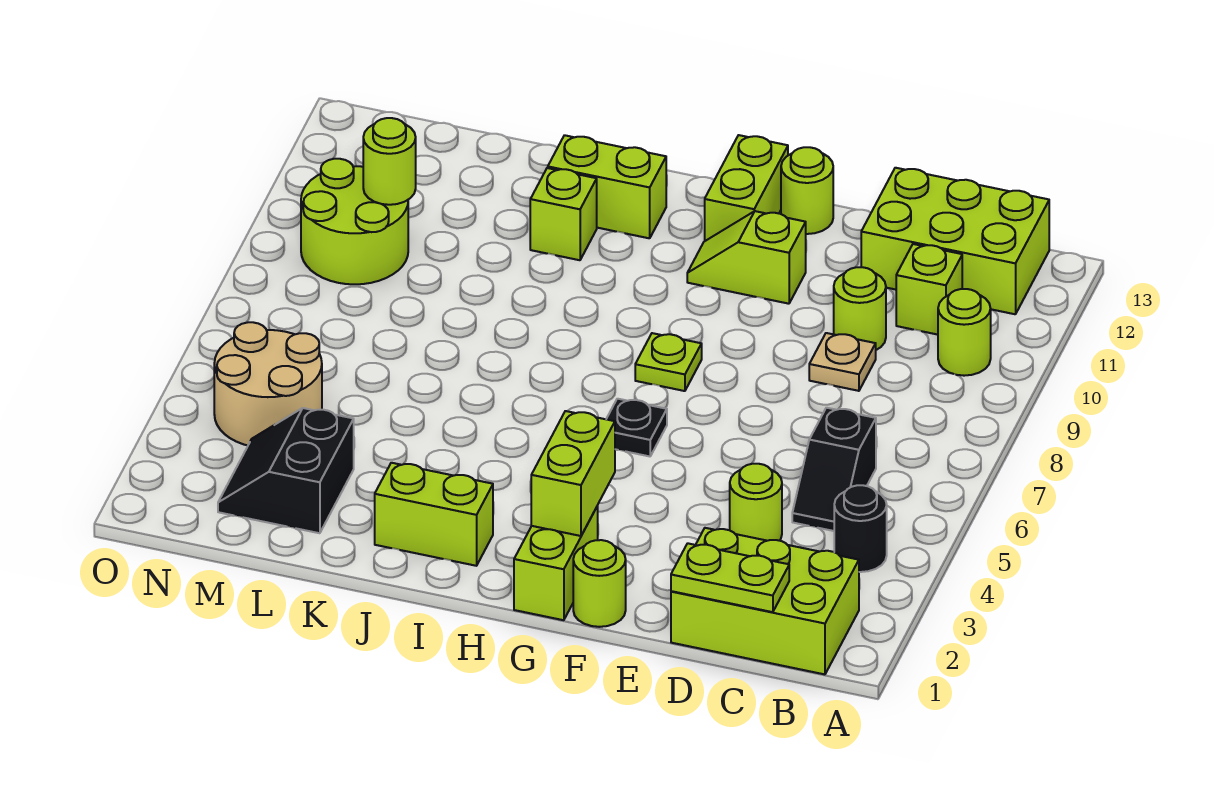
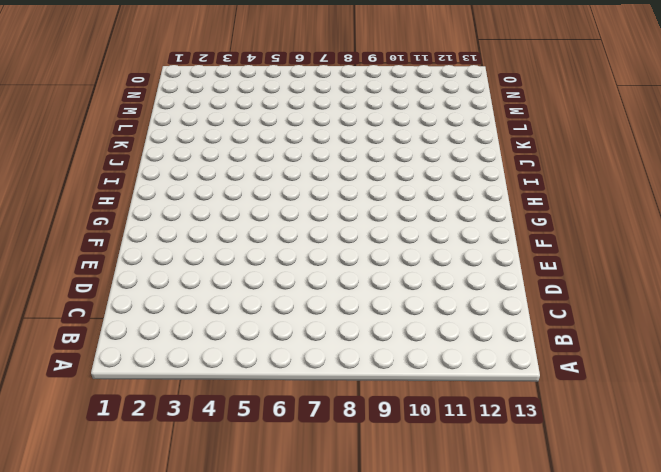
none -> lime 2x3 brick [671,528,859,674]
none -> black 1x1 round brick [834,485,887,572]
none -> lime 1x1 round brick [938,289,991,376]

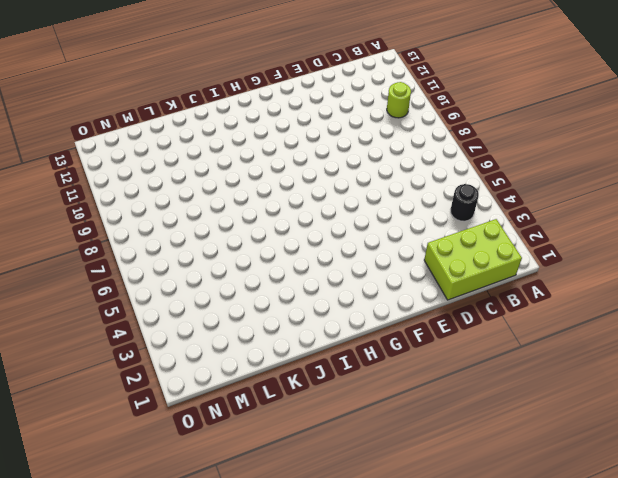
none -> lime 2x3 brick [861,168,1049,314]
none -> black 1x2 slope [792,408,876,531]
none -> lime 1x1 brick [896,244,962,335]

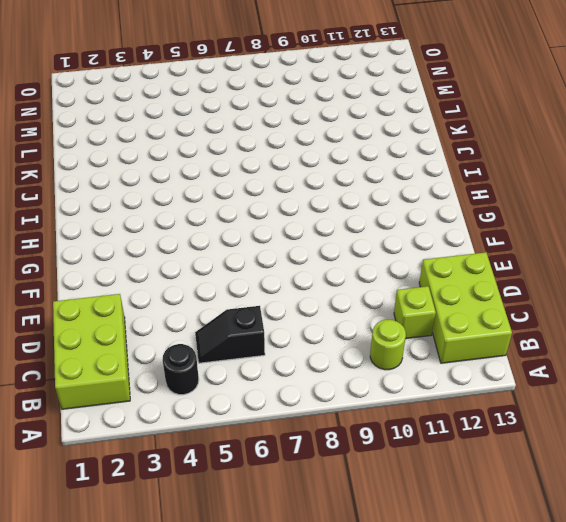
none -> lime 1x1 round brick [730,464,782,541]
none -> tan 1x1 plate [809,333,876,391]
none -> lime 1x1 round brick [834,267,886,350]

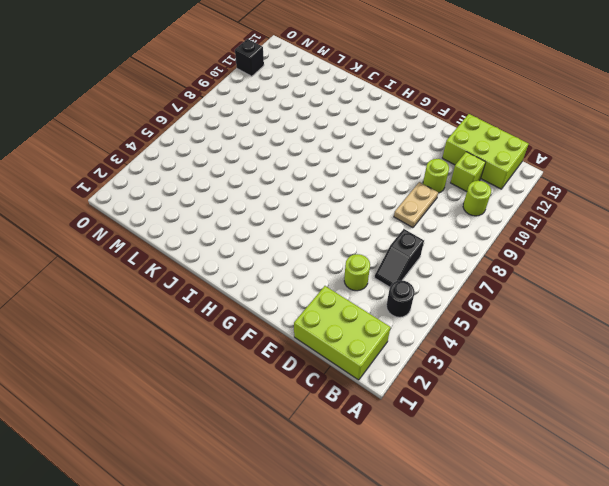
tan 1x2 plate [394,182,438,228] -> tan 1x1 plate [809,333,876,391]
black 1x1 brick [235,39,264,76] -> none
none -> lime 1x1 round brick [573,540,626,627]
none -> lime 1x2 slope [687,211,806,304]
none -> lime 1x1 round brick [781,147,833,234]

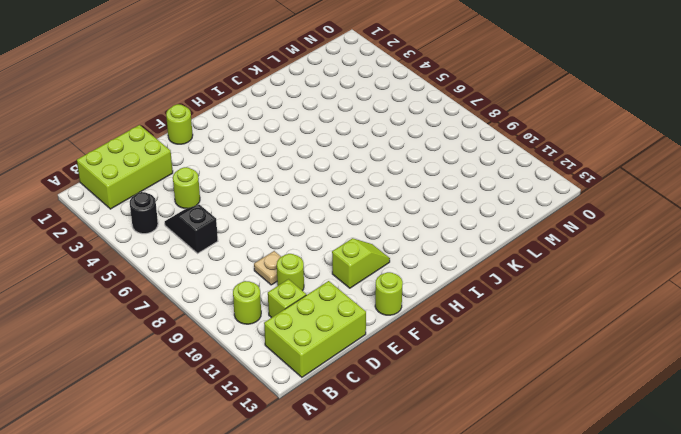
none -> lime 1x2 brick [514,506,598,620]
none -> black 1x1 plate [607,399,667,456]
none -> lime 1x1 plate [635,333,702,391]

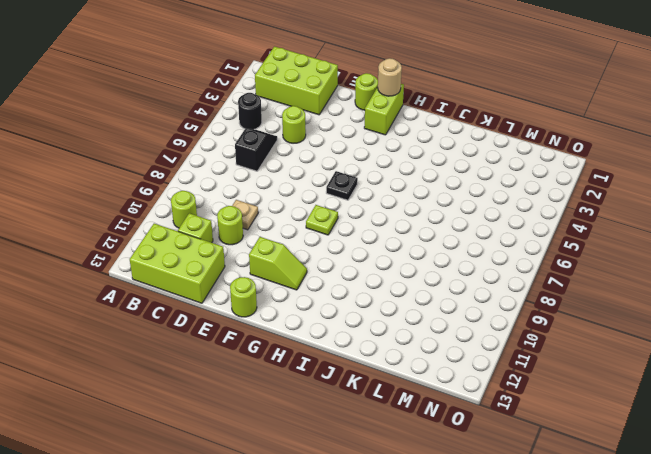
tan 1x1 round brick [378,58,402,96] -> none
none -> lime 1x2 brick [705,135,788,241]
none -> lime 1x2 brick [375,463,493,566]
none -> lime 1x2 brick [548,135,666,238]

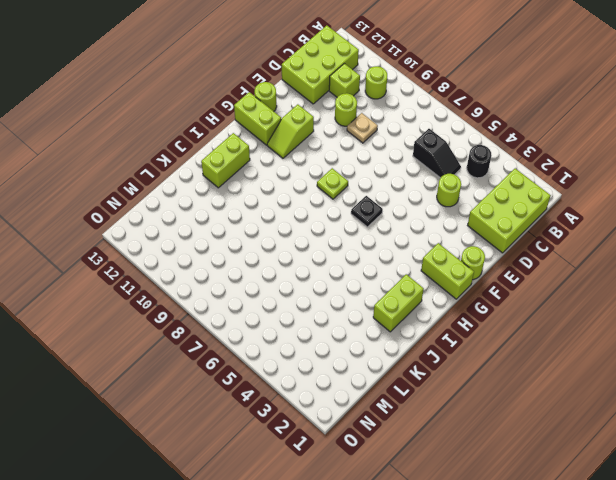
none -> lime 1x1 brick [530,168,597,260]
none -> black 2x2 slope [218,408,354,533]
none -> tan 2x2 round brick [214,322,322,445]

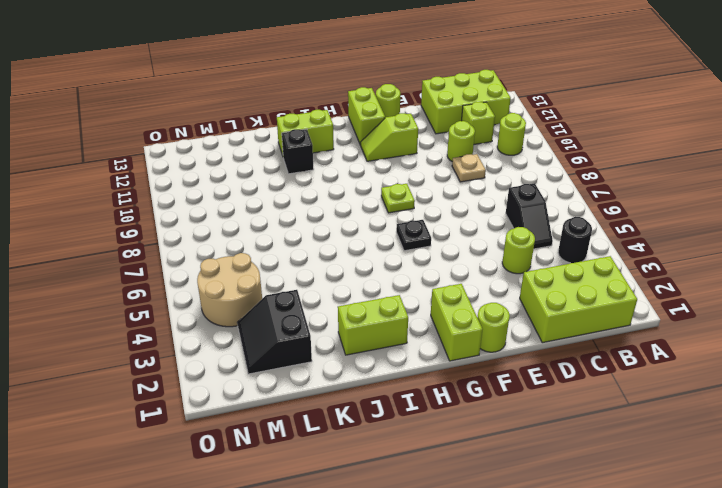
black 1x1 brick [282,129,314,174] -> lime 1x1 brick [530,168,597,260]
none -> lime 2x2 round brick [301,159,408,284]
none -> lime 1x2 plate [671,543,789,612]
none -> lime 1x2 brick [531,411,615,536]

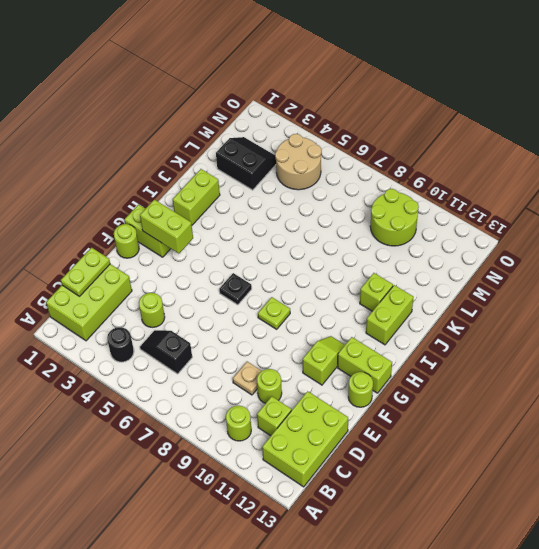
none -> lime 1x1 round brick [363,118,416,205]

